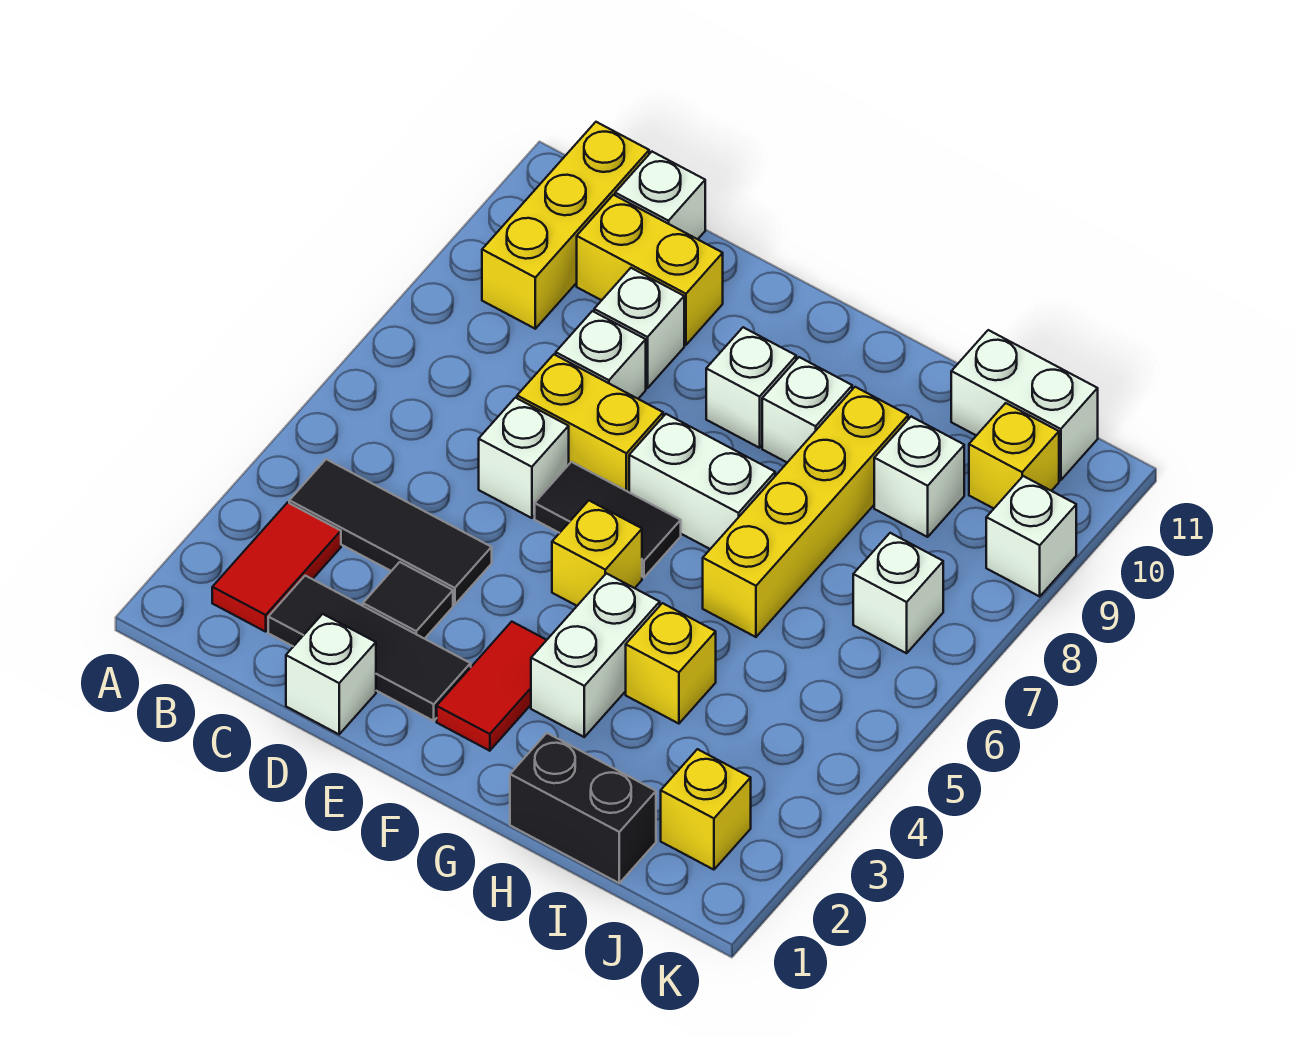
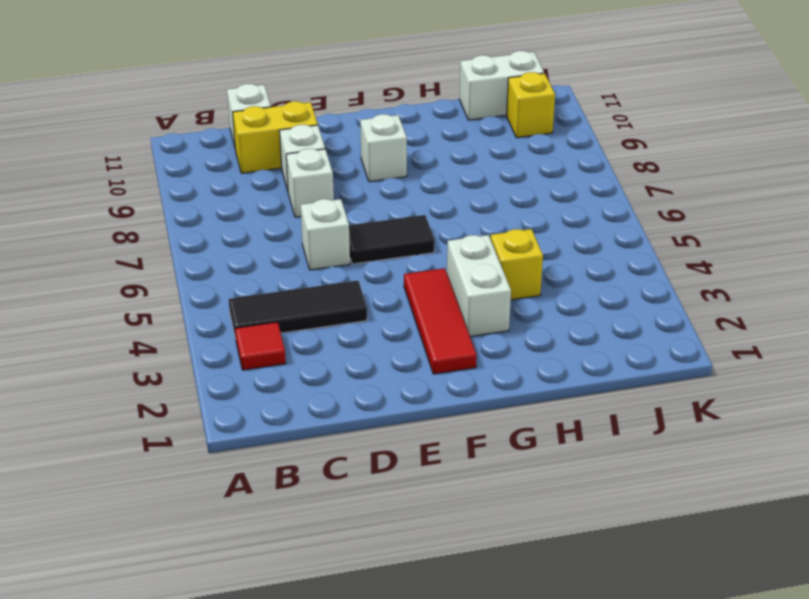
red 1x1 tile [235,322,286,370] -> red 1x2 tile [212,502,341,632]
red 1x3 tile [404,268,477,374] -> red 1x2 tile [437,622,546,751]
none -> yellow 1x3 brick [482,122,649,329]
none -> black 1x3 tile [268,576,471,721]
none -> white 1x1 brick [286,614,376,734]

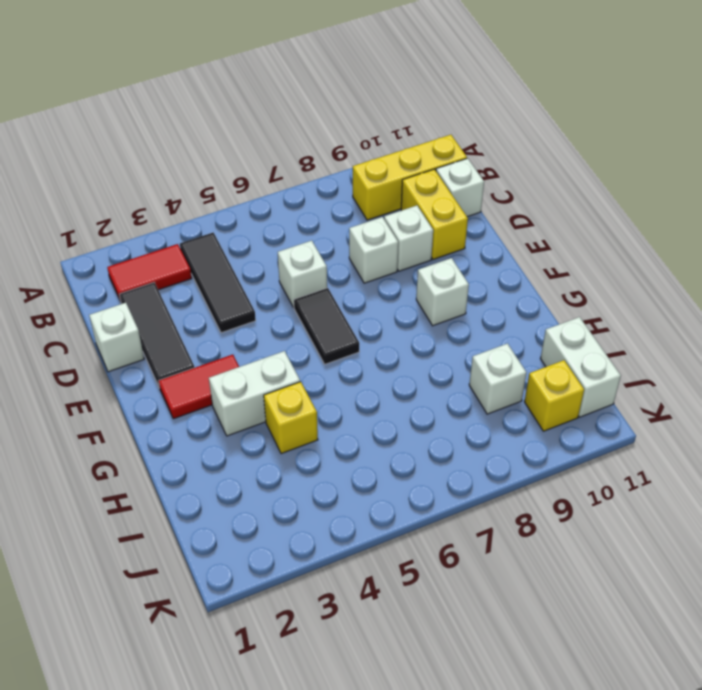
none -> black 1x1 tile [363,562,453,639]
none -> yellow 1x2 brick [517,355,663,492]
none -> yellow 1x1 brick [552,501,642,606]

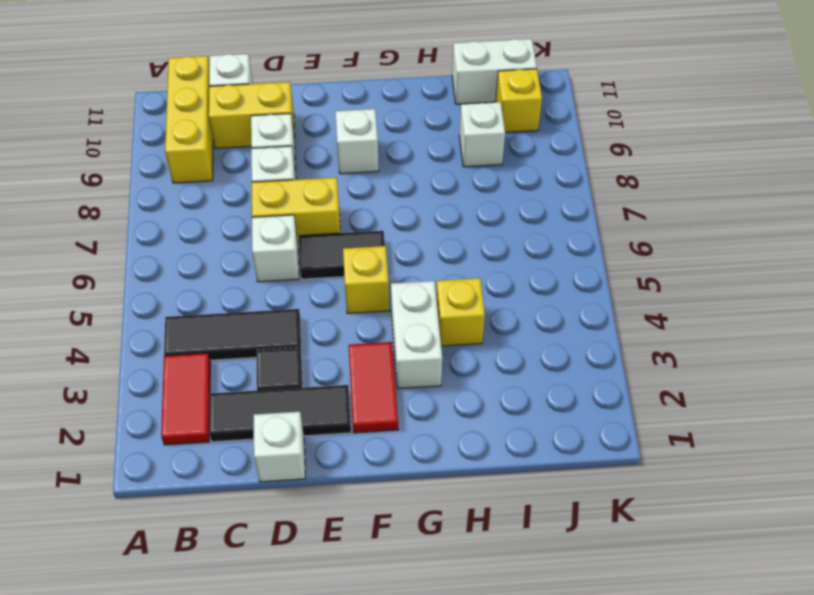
none -> white 1x2 brick [629,414,775,549]
none -> white 1x1 brick [762,357,852,462]
none -> black 1x2 brick [510,733,656,883]

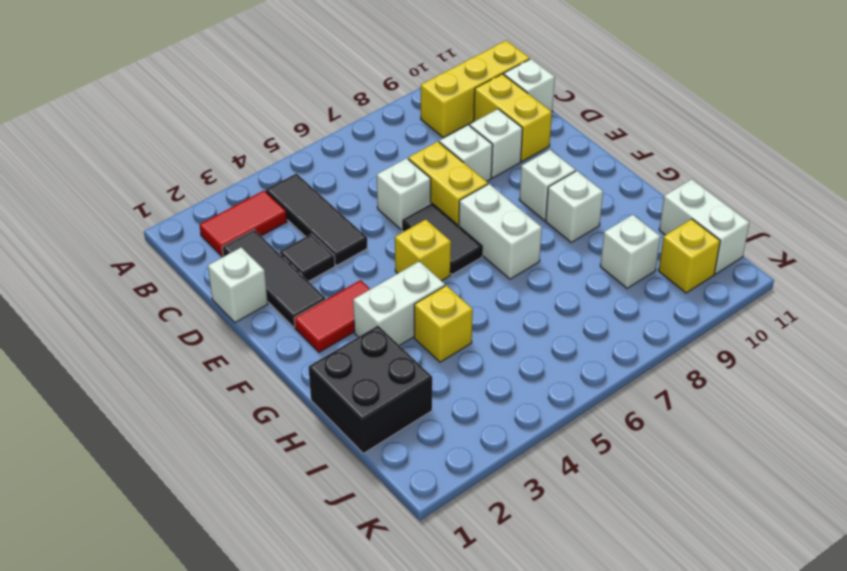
black 2x2 brick [309,326,432,453] -> black 1x2 brick [510,733,656,883]
none -> yellow 1x4 brick [703,387,908,637]
none -> yellow 1x1 brick [661,749,751,870]
none -> white 1x1 brick [853,533,943,653]

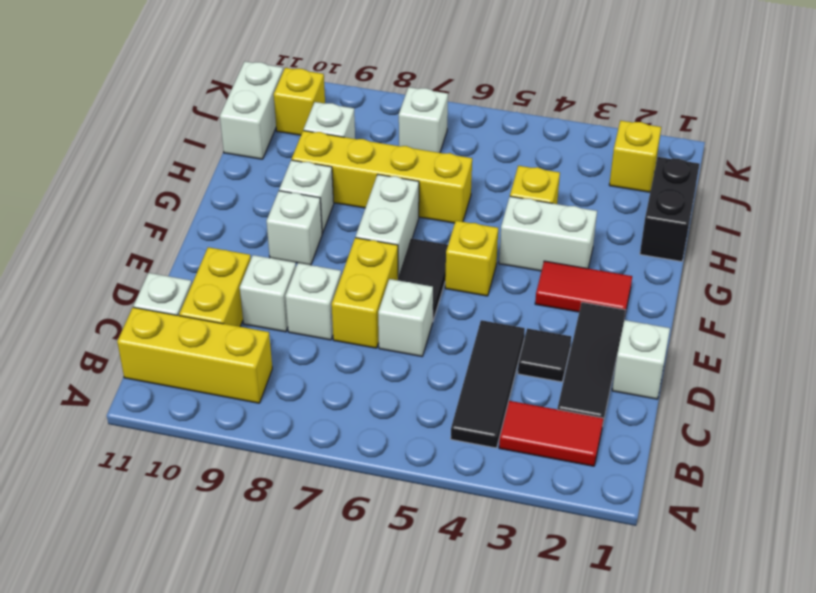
none -> white 1x1 brick [986,476,1076,596]

